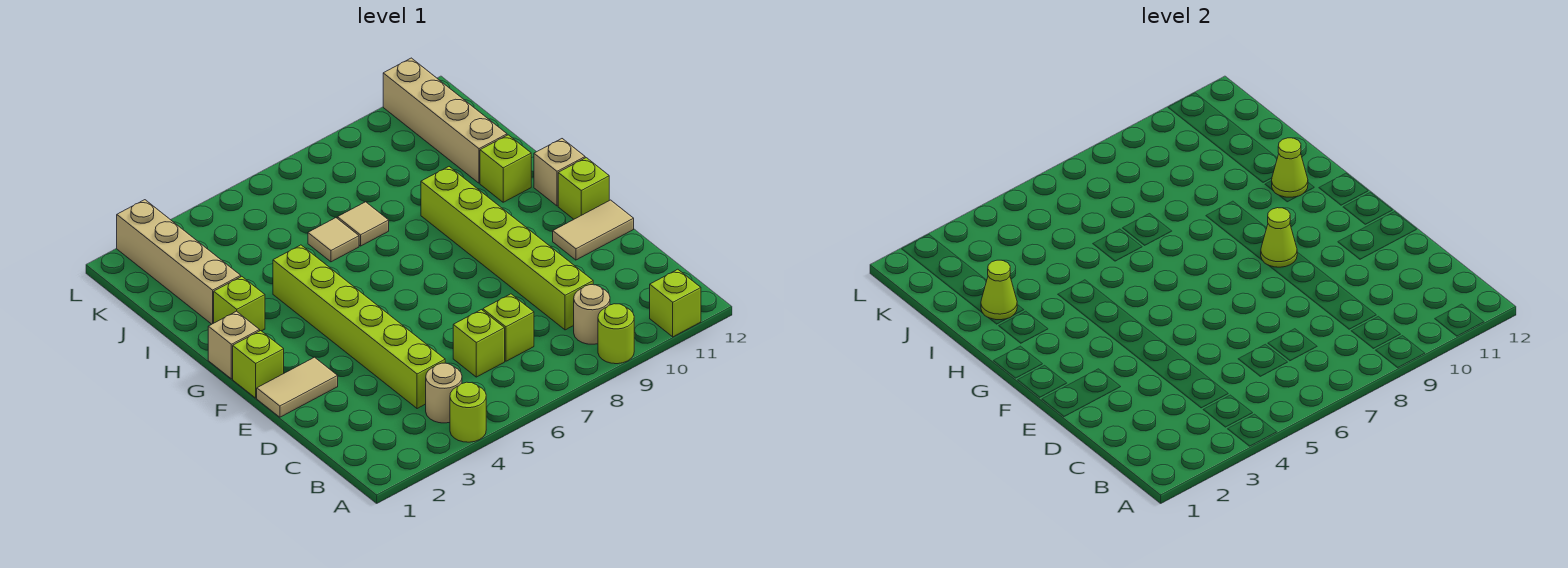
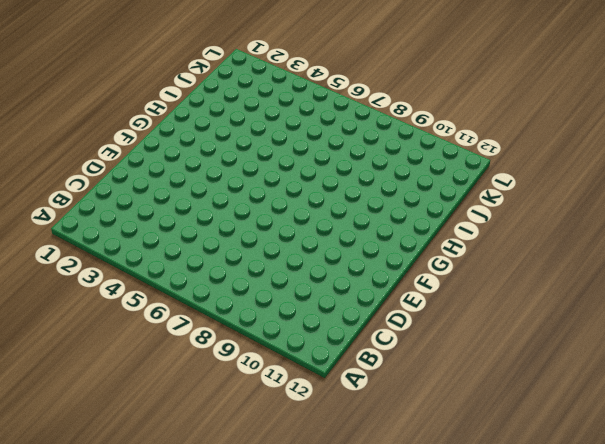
none -> lime 1x1 round brick [450,382,486,442]
none -> lime 1x1 round brick [598,304,634,364]
none -> lime 1x1 brick [650,269,701,337]

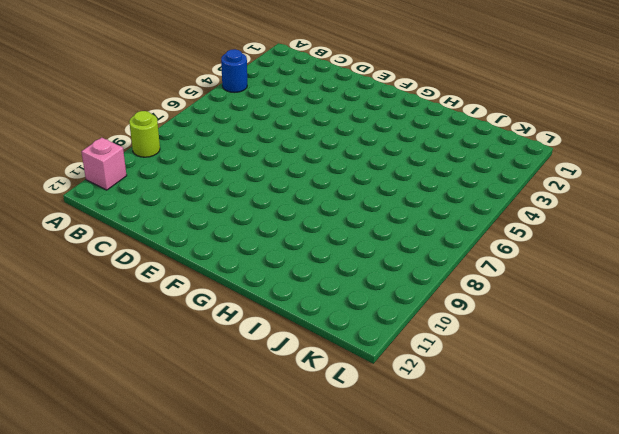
blue 1x1 round brick [221,49,247,92] -> lime 1x1 round brick [450,382,486,442]
pink 1x1 brick [81,138,127,190] -> lime 1x1 brick [650,269,701,337]
none -> tan 1x1 round brick [426,363,462,423]
none -> tan 1x1 round brick [574,285,610,344]
none -> lime 1x6 brick [273,245,445,409]

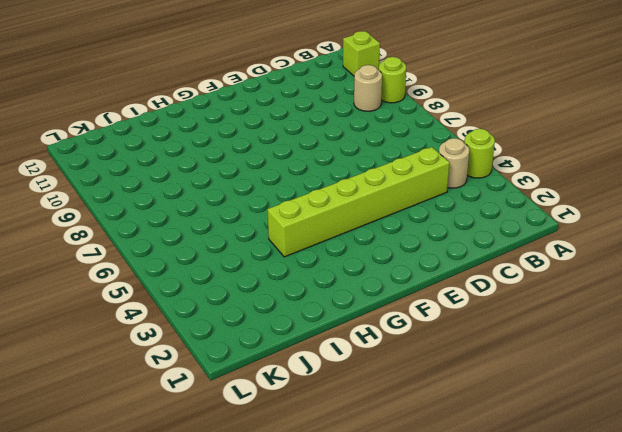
none -> lime 1x1 brick [453,310,505,377]
none -> lime 1x1 brick [483,294,534,361]
none -> lime 1x6 brick [421,167,593,330]

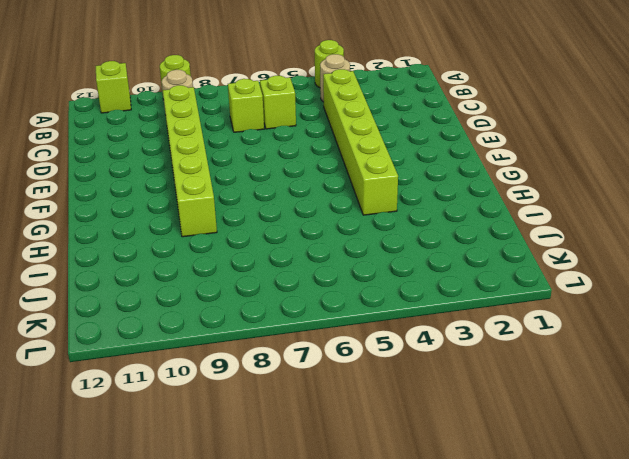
none -> tan 1x2 tile [257,357,338,417]
none -> tan 1x2 tile [553,200,634,260]
none -> lime 1x1 brick [233,331,284,398]

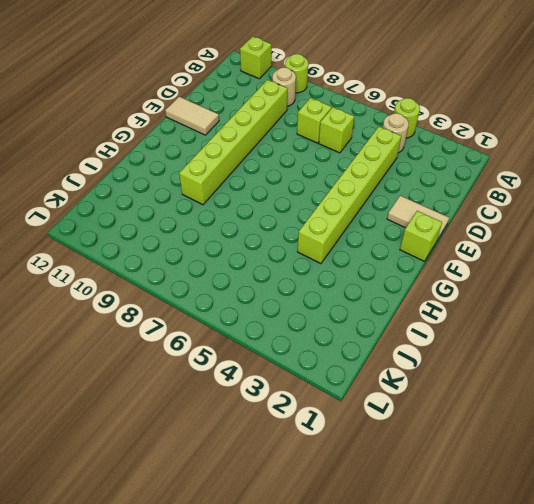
none -> lime 1x1 brick [558,158,609,219]
none -> tan 1x1 brick [208,311,260,379]
none -> tan 1x1 brick [534,139,585,206]

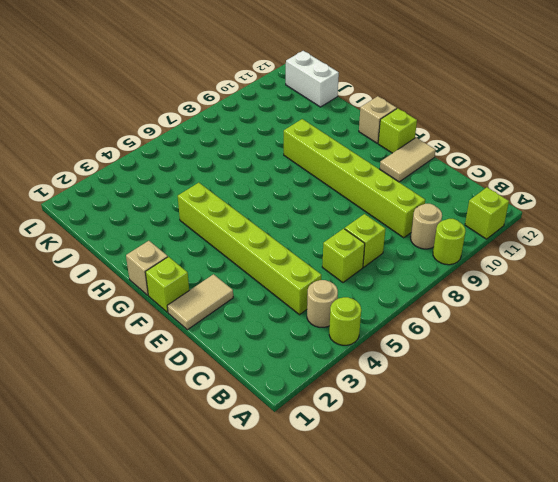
white 1x2 brick [286,51,339,107] -> none
none -> lime 1x1 brick [214,276,265,331]
none -> lime 1x1 brick [480,135,531,202]
none -> tan 1x4 brick [117,200,241,324]

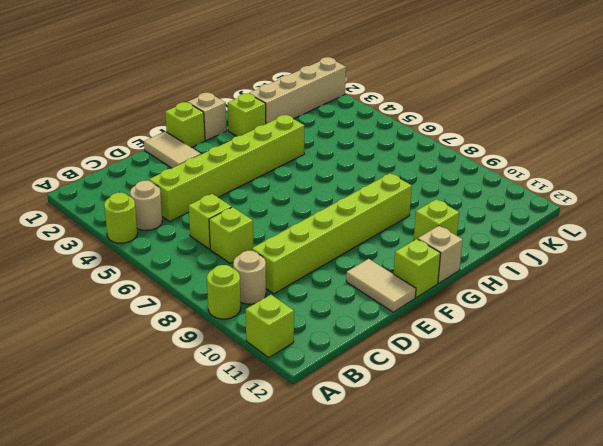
none -> tan 1x1 tile [308,218,359,262]
none -> tan 1x1 tile [337,202,389,246]
none -> tan 1x4 brick [383,58,507,183]

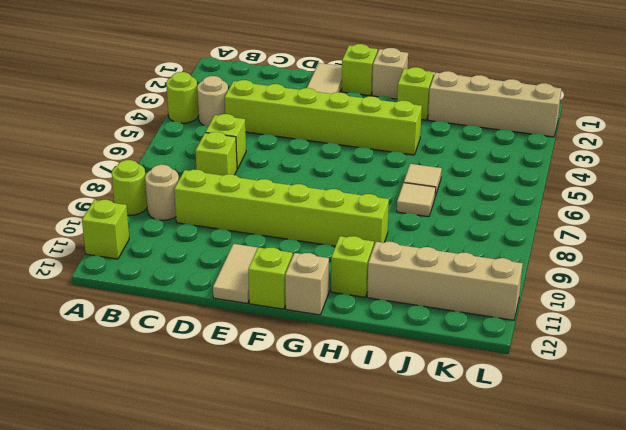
none -> lime 1x1 cone [1261,208,1297,267]
none -> lime 1x1 cone [1272,138,1308,197]
none -> lime 1x1 cone [981,260,1017,320]

